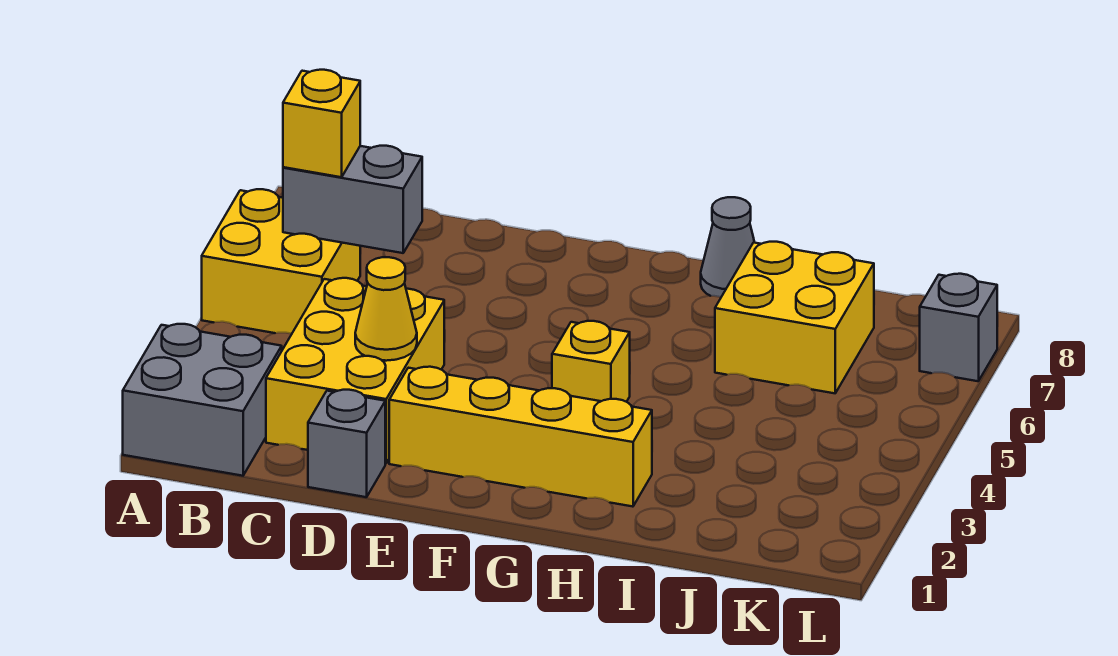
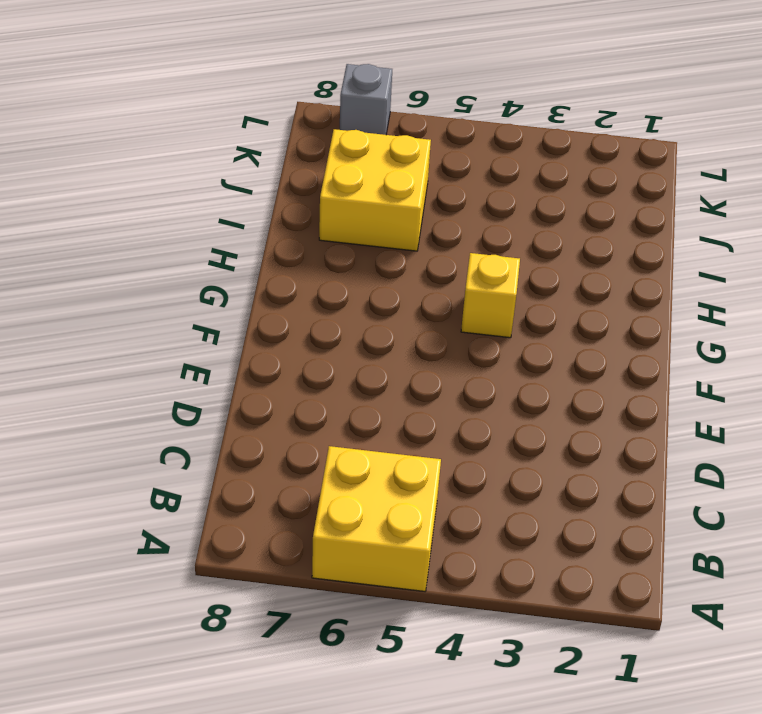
none -> grey 2x2 brick [123,324,282,476]
none -> yellow 2x3 brick [266,278,444,464]
none -> grey 1x1 brick [308,390,385,497]

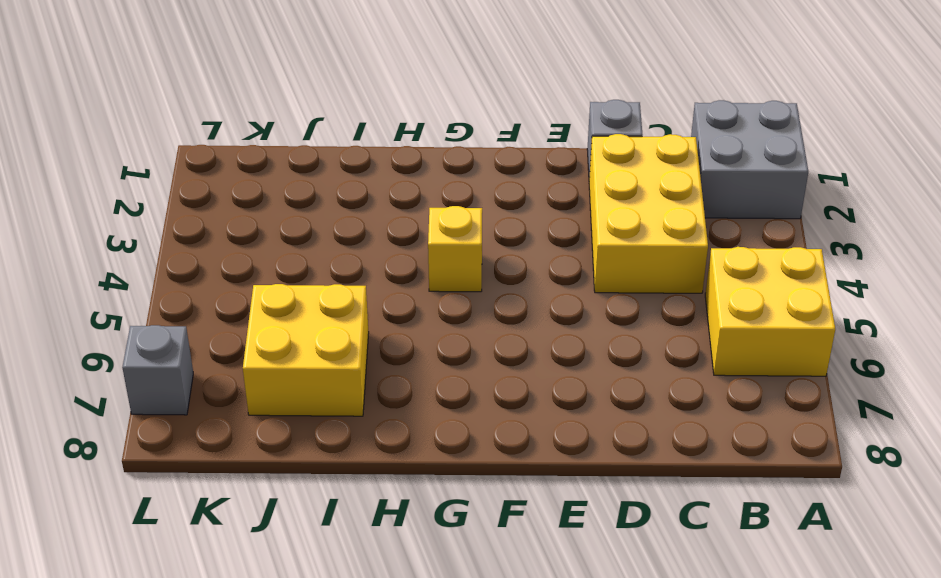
none -> yellow 1x4 brick [389,367,652,507]
none -> grey 1x1 cone [701,197,755,297]
none -> grey 1x2 brick [283,146,422,253]

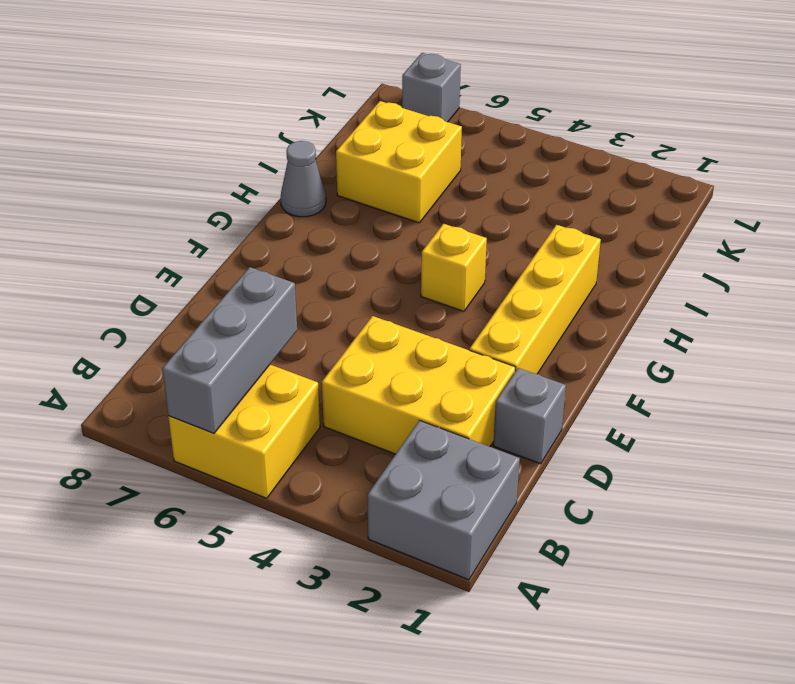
grey 1x3 brick [162,267,297,434] -> grey 1x2 brick [283,146,422,253]
none -> yellow 1x1 cone [355,257,417,361]
none -> yellow 1x1 brick [283,70,360,177]

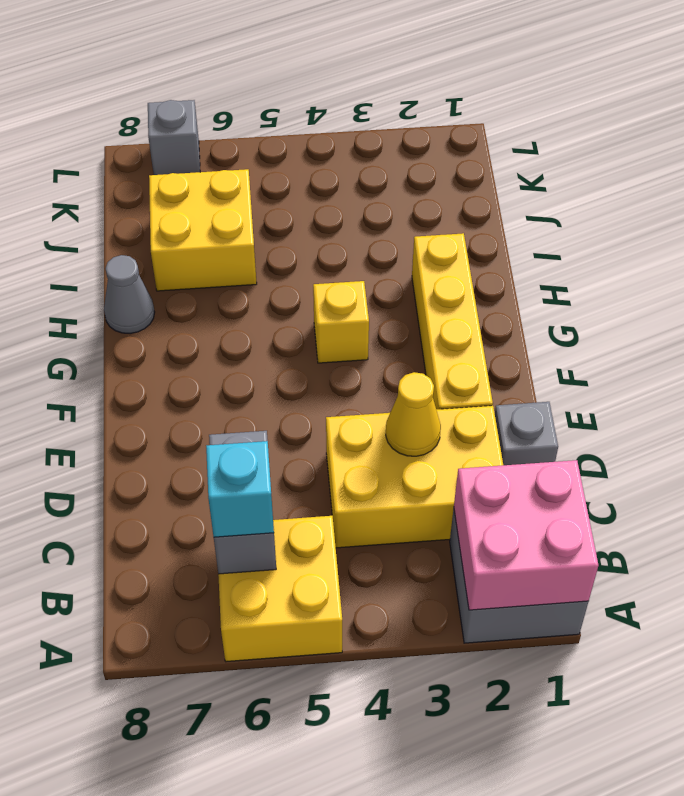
pink 2x2 brick [454,460,599,610] -> none
cyan 1x1 brick [206,441,274,537] -> yellow 1x1 brick [283,70,360,177]

